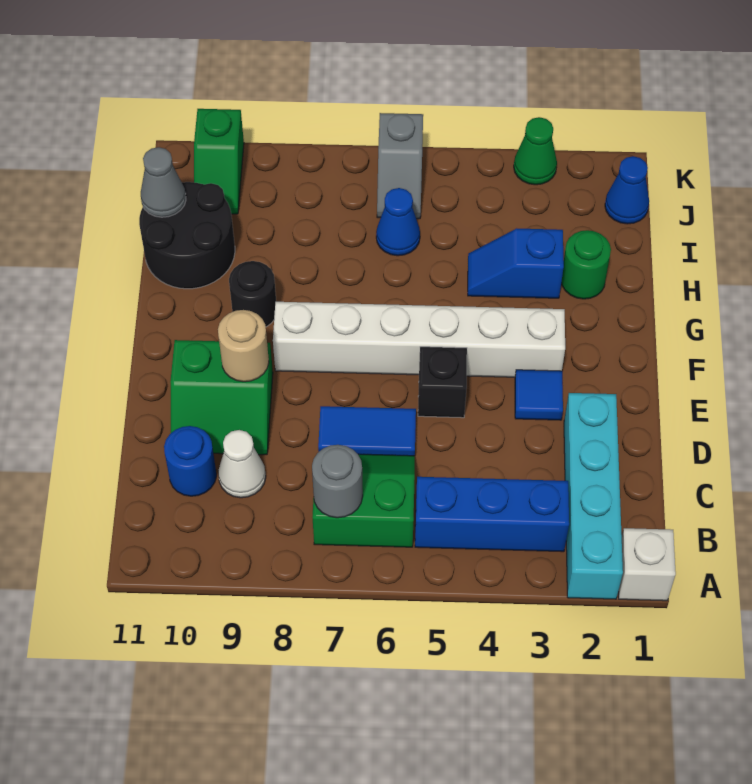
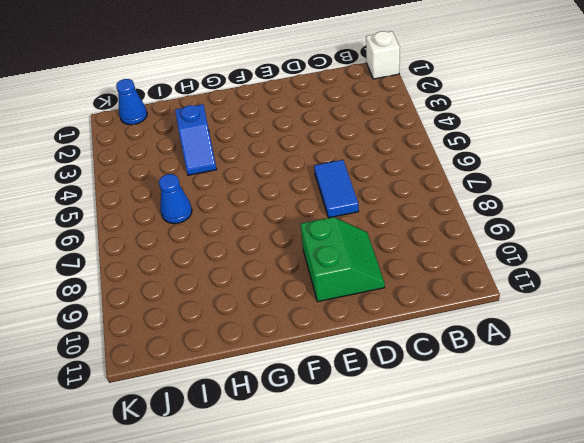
none -> cyan 1x4 brick [564,393,623,599]
none -> blue 1x3 brick [415,477,569,552]
none -> green 2x2 slope [312,454,415,547]

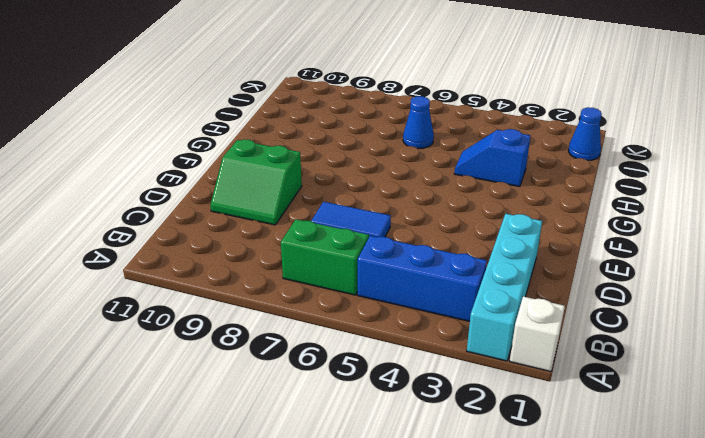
none -> white 1x1 cone [218,430,266,498]
none -> blue 1x1 round brick [164,426,216,496]
none -> blue 1x1 tile [515,370,563,420]

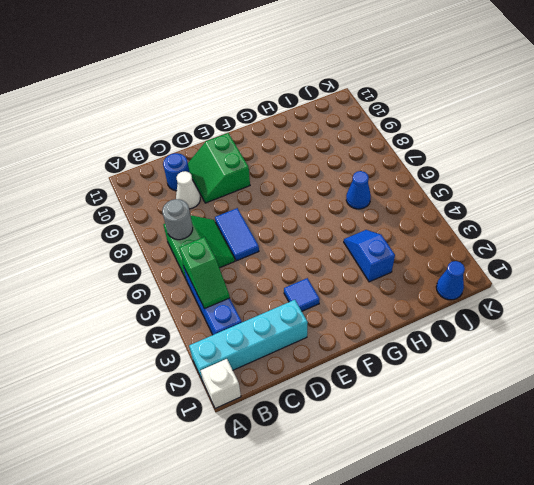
green 1x2 slope [179,237,230,309] -> green 1x2 slope turned to [194,109,244,214]
none -> black 1x1 brick [418,347,467,418]
none -> white 1x6 brick [273,302,565,377]
none -> black 1x1 round brick [229,261,276,327]

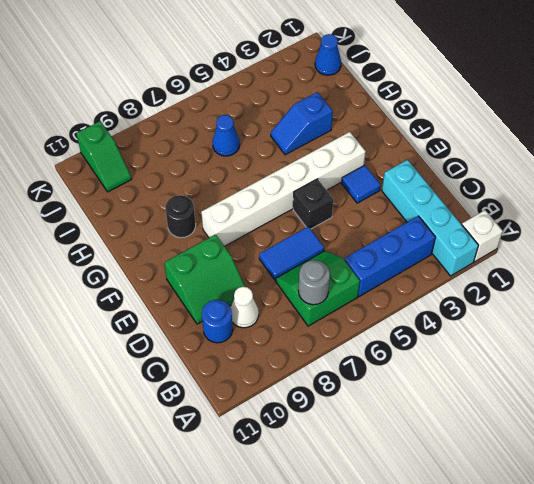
none -> green 1x1 round brick [561,230,611,299]
none -> black 2x2 round brick [139,182,235,289]
none -> grey 1x2 slope [377,113,423,219]

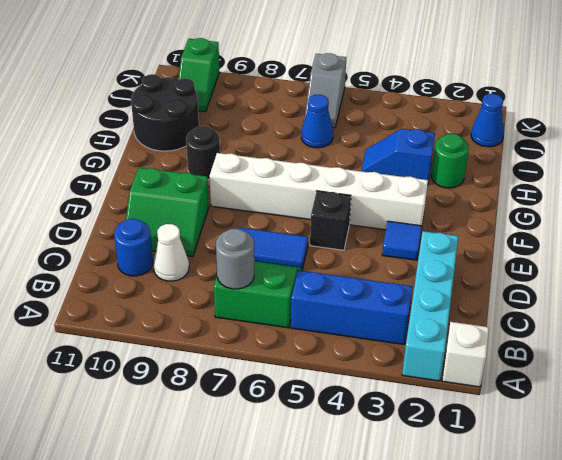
none -> green 1x1 cone [514,117,557,185]
none -> tan 1x1 round brick [218,310,269,382]
none -> grey 1x1 cone [141,147,186,217]

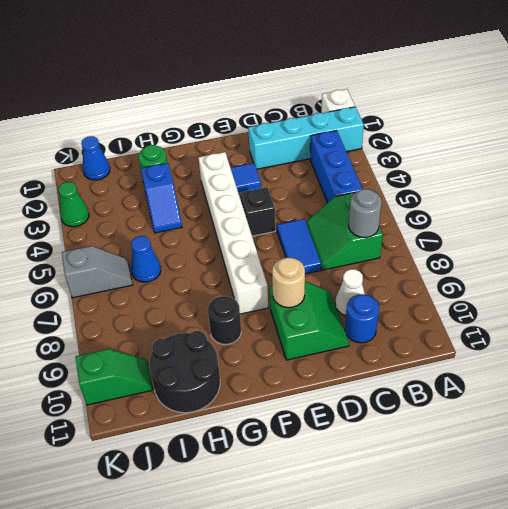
none -> grey 1x1 cone [141,147,186,217]

